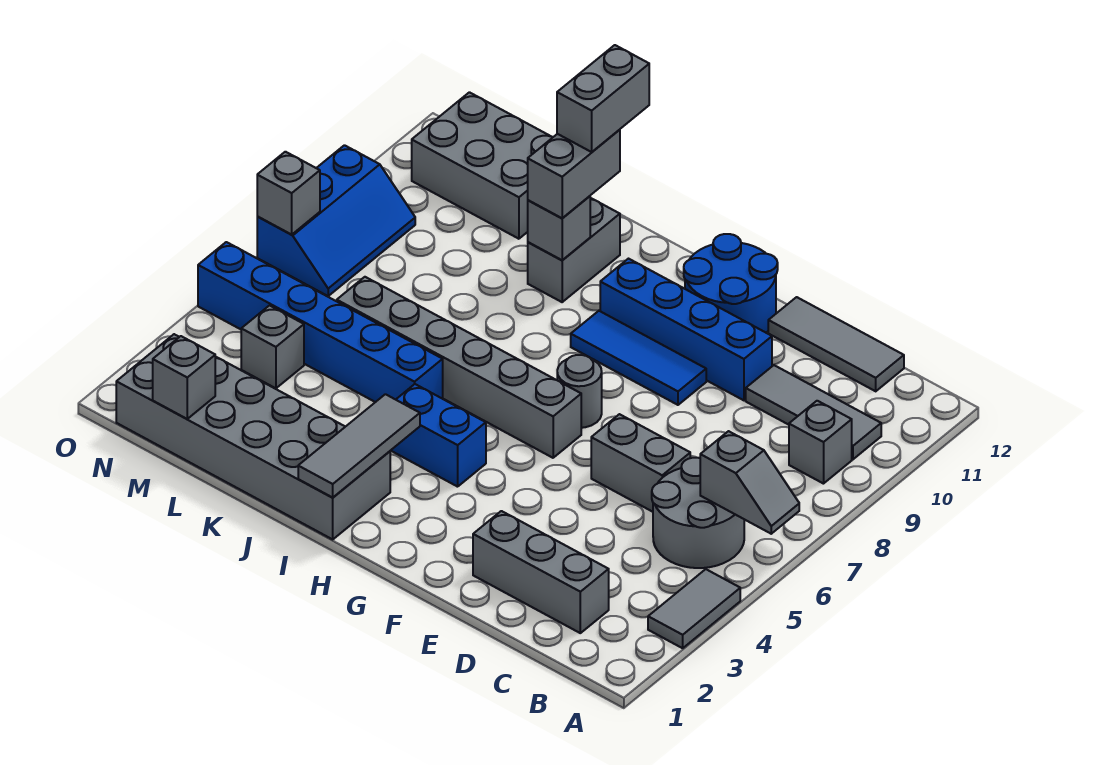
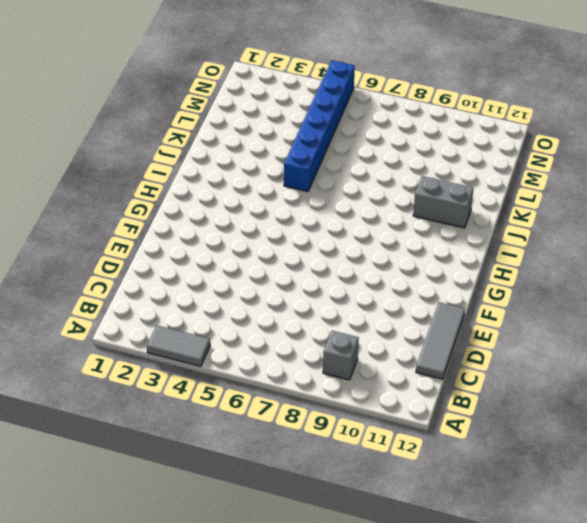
none -> grey 2x2 round brick [652,458,744,568]
none -> grey 1x3 tile [746,365,881,459]
none -> grey 1x3 brick [473,511,609,633]

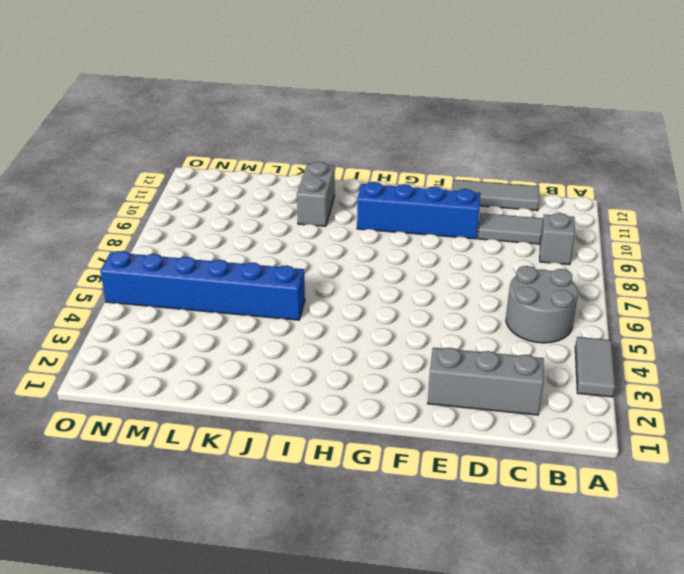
none -> grey 1x2 brick [591,414,690,512]
none -> blue 1x3 tile [571,311,706,405]
none -> blue 2x2 round brick [684,234,778,333]

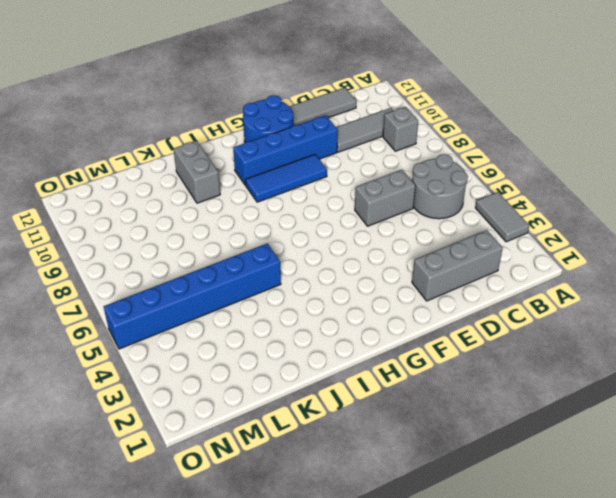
none -> grey 1x6 brick [337,277,581,458]
none -> grey 1x1 round brick [557,355,602,428]
none -> blue 1x2 brick [391,384,486,487]

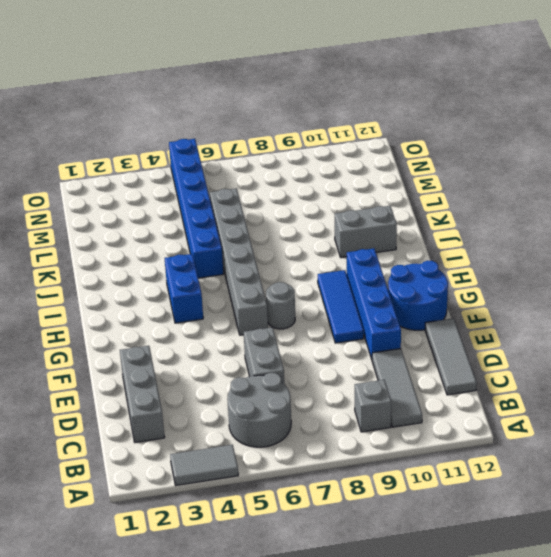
none -> grey 2x6 brick [116,334,390,539]
none -> grey 2x3 brick [412,92,553,239]
none -> grey 1x1 brick [241,306,304,388]

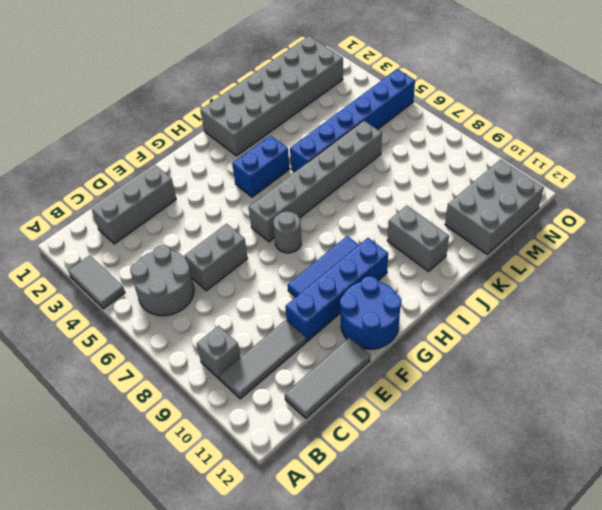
none -> grey 1x1 brick [241,306,304,388]
none -> blue 2x3 slope [257,145,415,296]
none -> grey 1x2 slope [700,431,799,534]

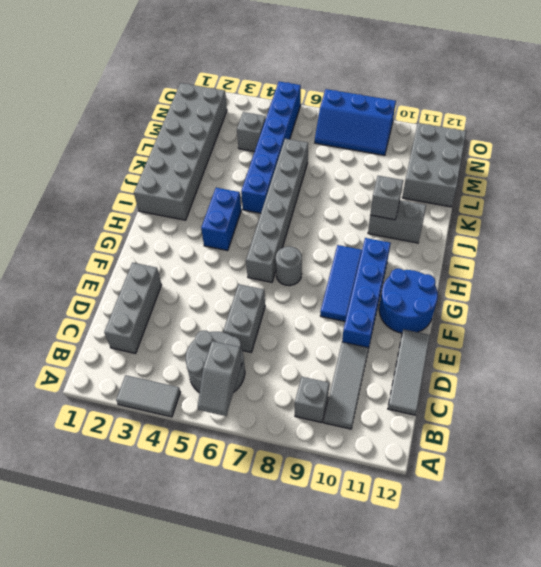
none -> grey 1x3 tile [298,394,420,497]
none -> grey 1x1 brick [153,336,215,419]
none -> grey 1x1 brick [257,152,320,234]

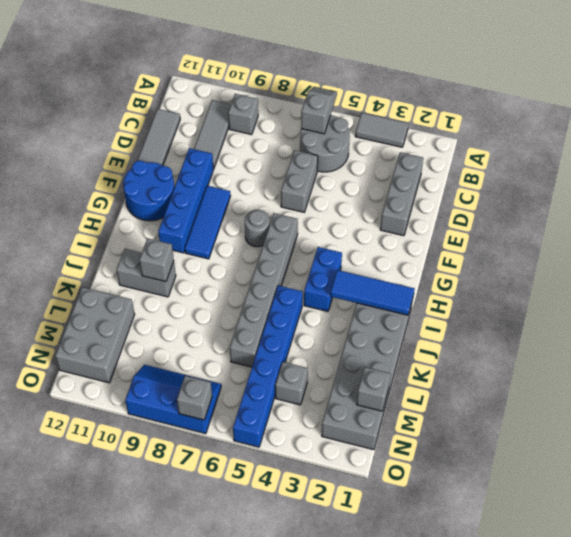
blue 1x3 tile [330,270,414,315] -> grey 1x3 tile [298,394,420,497]
none -> grey 1x2 brick [528,130,620,218]
none -> grey 1x2 brick [557,45,649,152]

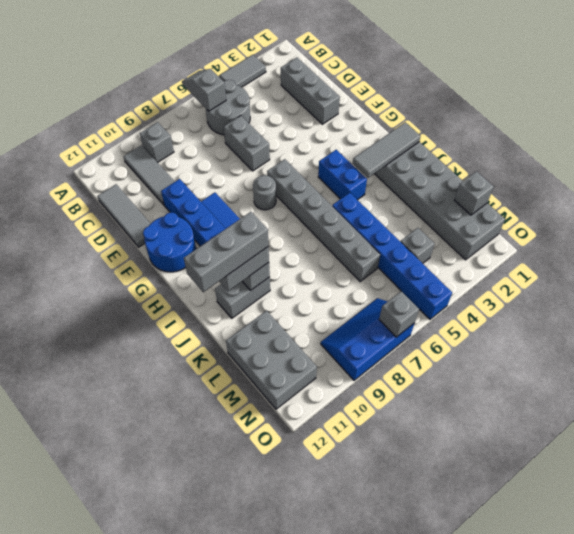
grey 1x3 brick [184,212,268,292] -> grey 1x2 brick [557,45,649,152]

